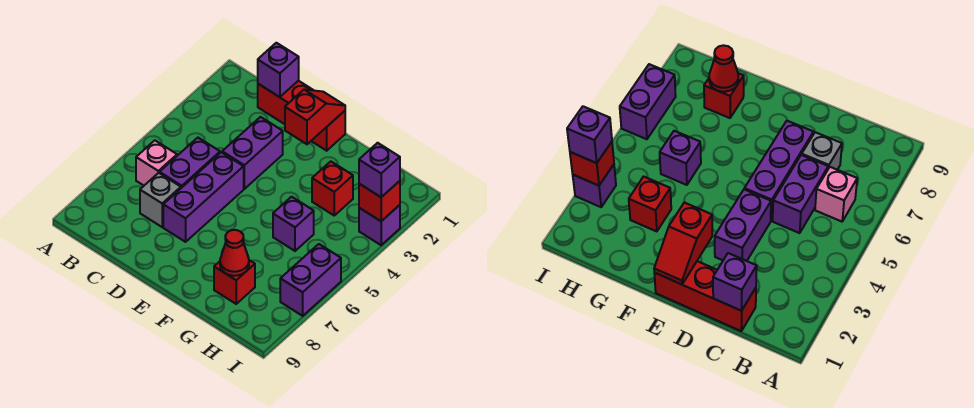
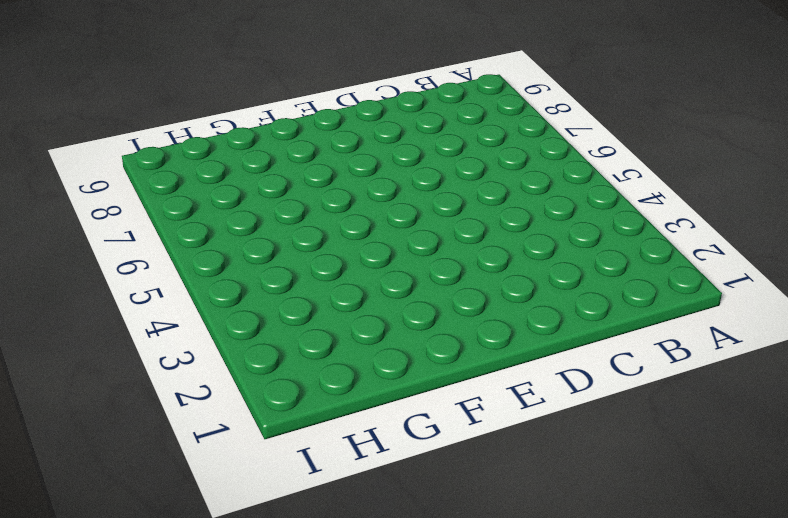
none -> pink 1x1 brick [136,140,177,185]
none -> red 1x3 brick [258,81,345,151]
none -> purple 1x2 brick [160,138,220,188]

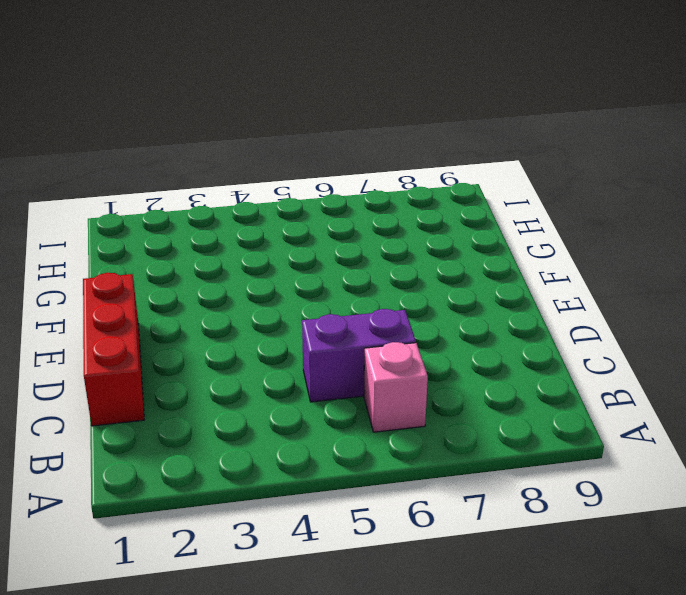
none -> grey 1x1 brick [140,173,181,227]
none -> purple 1x2 brick [222,117,283,189]
none -> purple 1x3 brick [163,152,244,242]

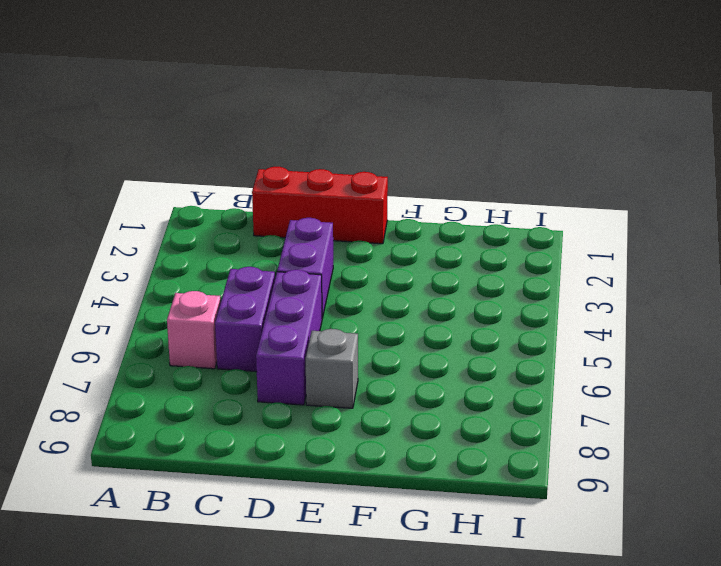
grey 1x1 brick [306,329,358,408] -> grey 1x1 brick moved to [140,173,181,227]
none -> red 1x1 brick [312,161,353,215]
none -> purple 1x1 brick [273,197,314,251]
none -> red 1x1 brick [214,260,255,304]

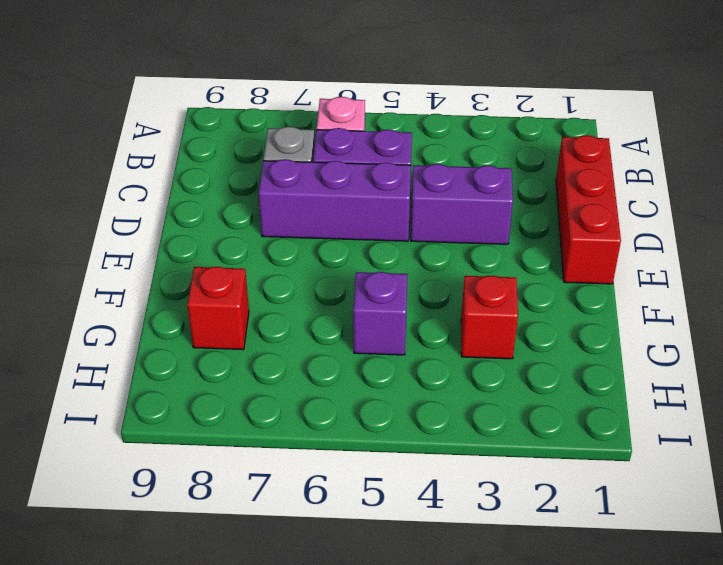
none -> purple 1x1 brick [359,205,400,245]
none -> purple 1x2 brick [280,244,341,316]
none -> purple 1x1 brick [258,43,299,97]

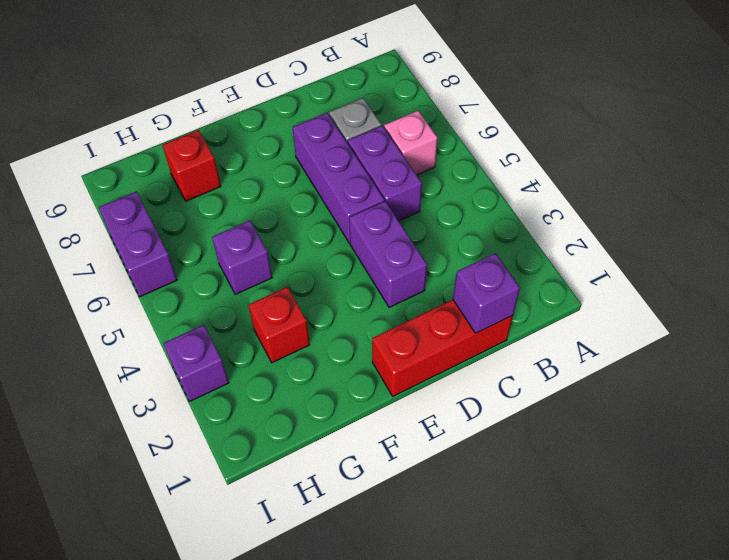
none -> red 1x2 slope [285,89,345,144]
none -> red 1x1 cone [220,230,249,276]
none -> red 1x1 brick [359,181,400,221]

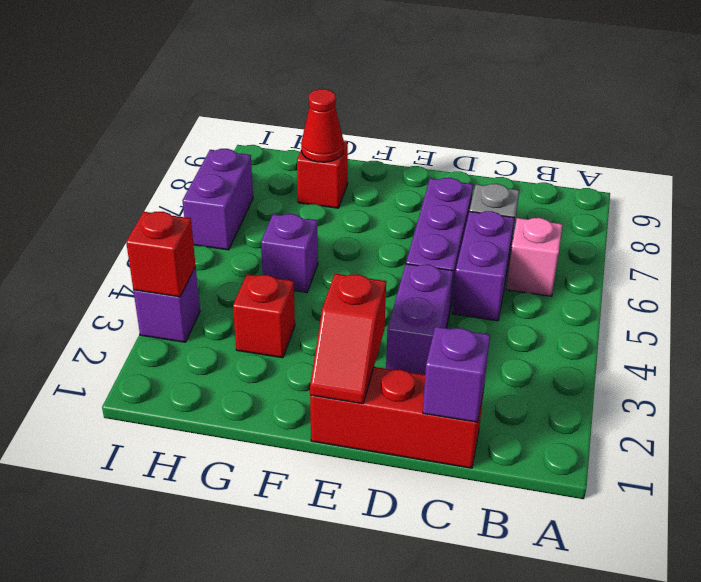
none -> purple 1x1 brick [359,143,400,197]

